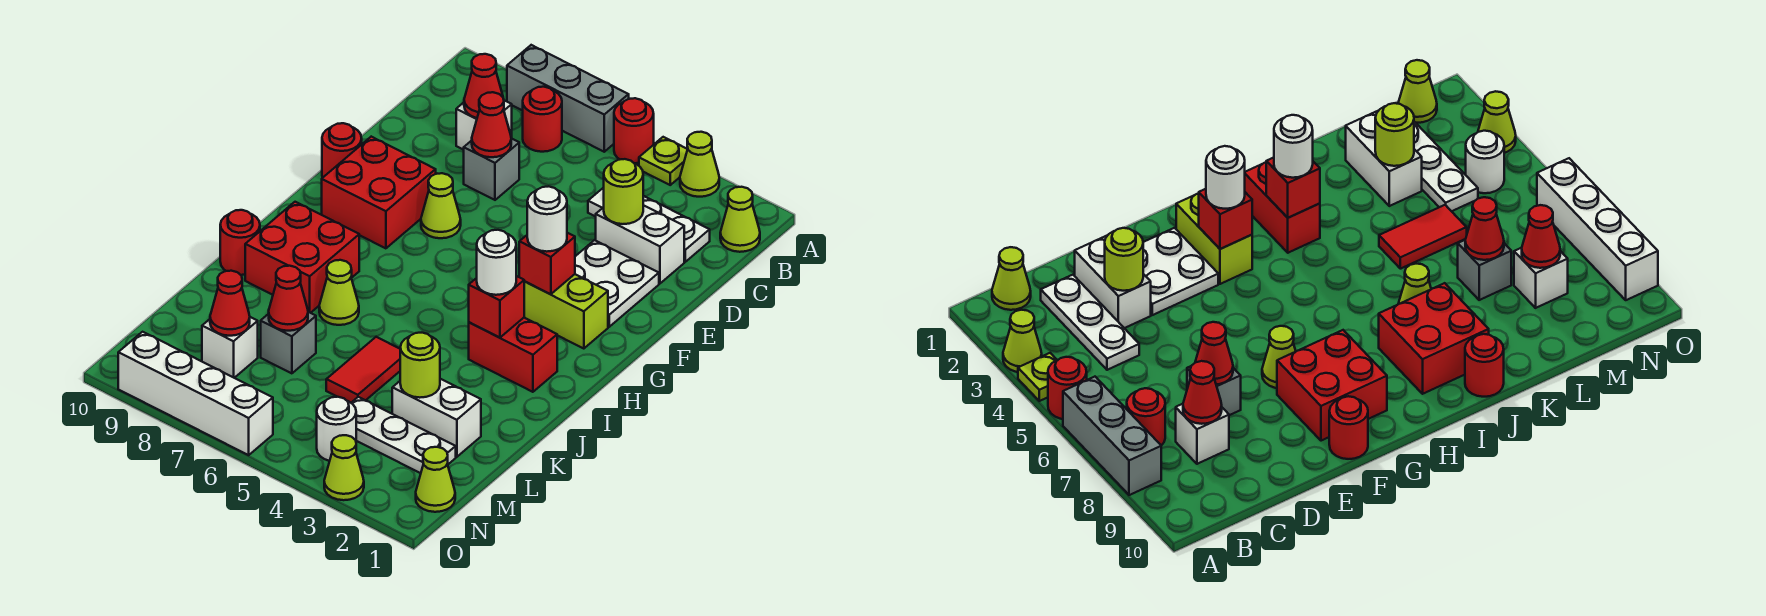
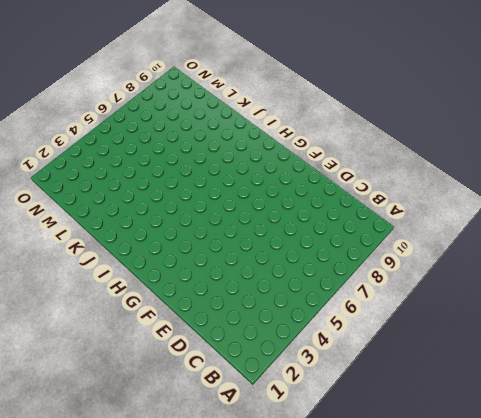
none -> lime 1x1 cone [680,132,719,197]
none -> lime 1x1 plate [639,137,688,185]
none -> red 1x1 round brick [614,98,654,163]
none -> grey 1x3 brick [507,45,629,152]

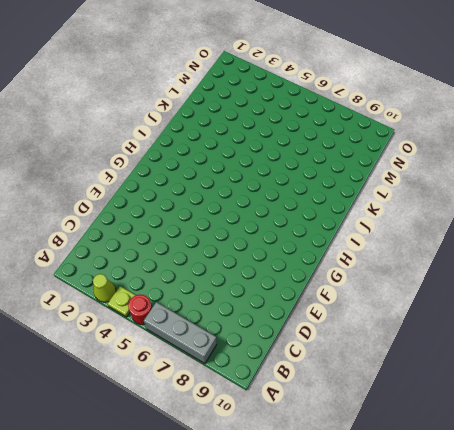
none -> lime 1x1 cone [720,187,760,252]
none -> red 1x1 round brick [523,87,562,152]
none -> white 1x3 plate [588,188,710,262]
none -> white 1x1 brick [456,100,512,150]

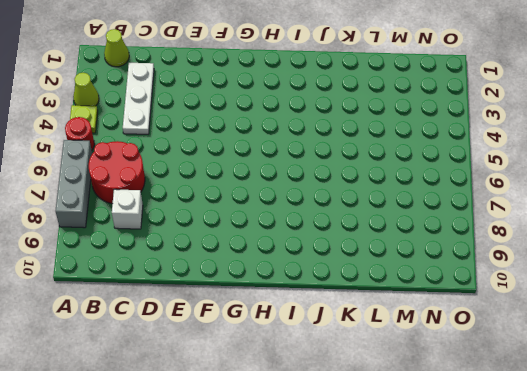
red 2x2 round brick [89,141,145,204] -> red 1x1 round brick [523,87,562,152]
none -> white 1x2 brick [596,205,684,283]
none -> grey 1x1 brick [464,138,519,200]
none -> white 2x2 plate [575,240,659,327]
none -> lime 1x1 cone [421,173,461,238]

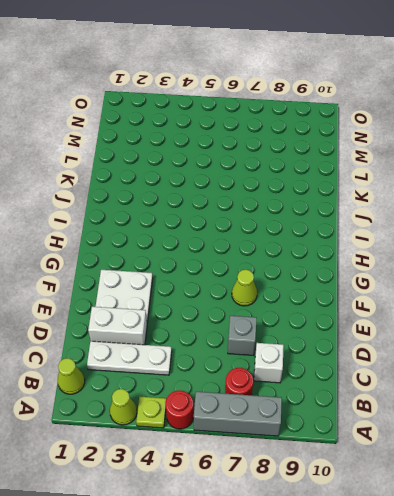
none -> red 2x2 brick [322,137,436,248]
none -> red 1x1 round brick [322,123,362,178]
none -> lime 1x2 brick [524,274,608,349]
none -> red 1x2 brick [469,318,557,392]

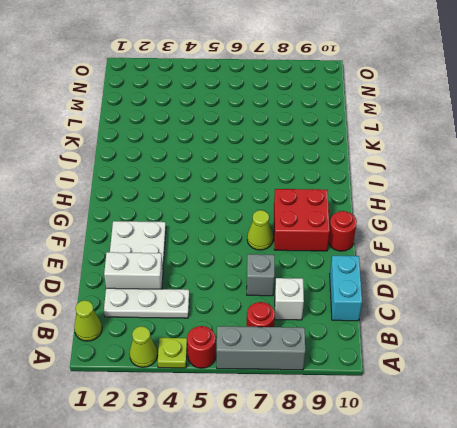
cyan 1x2 brick [330,256,362,321] -> none
none -> lime 1x2 brick [524,274,608,349]
none -> red 1x2 brick [469,318,557,392]
none -> red 2x2 brick [245,202,359,313]
none -> lime 1x1 cone [319,260,359,325]

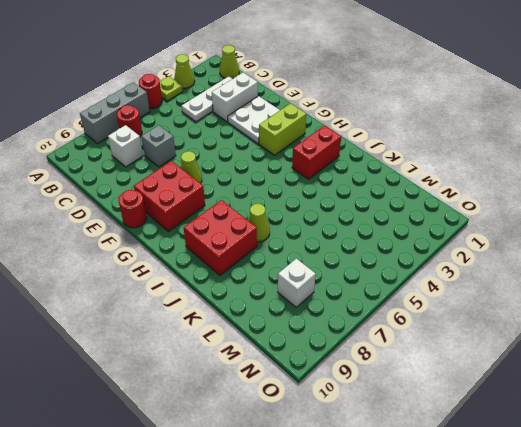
none -> red 1x1 round brick [220,210,260,275]
none -> red 1x2 tile [326,337,400,403]
none -> white 1x2 brick [392,379,481,457]
none -> grey 1x1 brick [261,312,316,373]

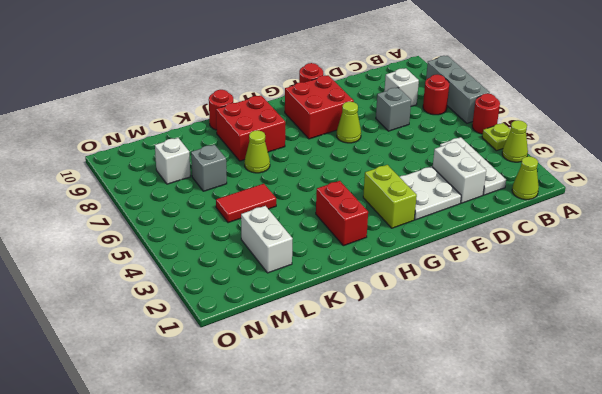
none -> white 1x3 plate [352,397,456,473]
none -> lime 1x1 cone [416,447,455,512]
none -> white 1x1 round brick [317,397,356,461]
none -> lime 1x1 cone [324,435,364,500]

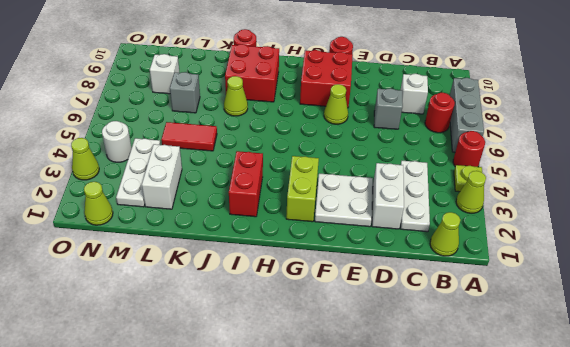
none -> white 1x4 brick [118,332,273,455]
none -> red 1x1 cone [464,54,503,118]
none -> lime 1x1 round brick [604,159,643,224]
none -> red 1x1 cone [472,92,511,157]

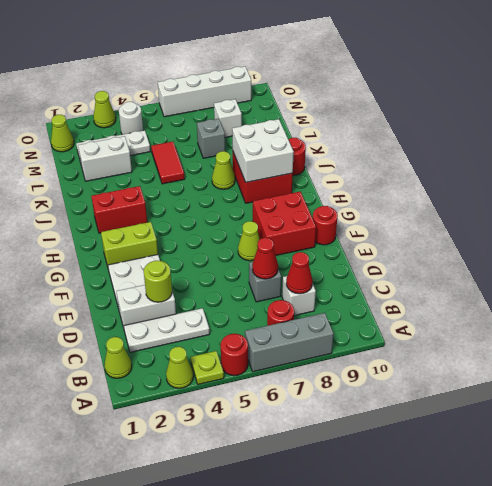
white 2x2 brick [232,119,294,182] -> none
none -> red 1x1 brick [519,233,575,294]
none -> red 1x1 brick [469,276,524,338]
none -> lime 1x1 round brick [400,333,440,398]
none -> red 1x1 cone [268,266,308,331]

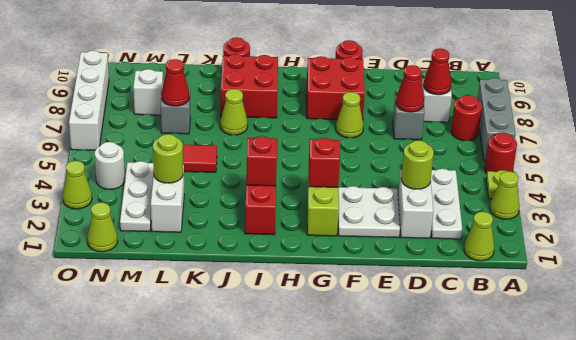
none -> red 1x1 cone [210,271,250,336]
none -> white 1x1 round brick [527,186,567,252]
none -> white 1x1 round brick [477,230,516,295]

